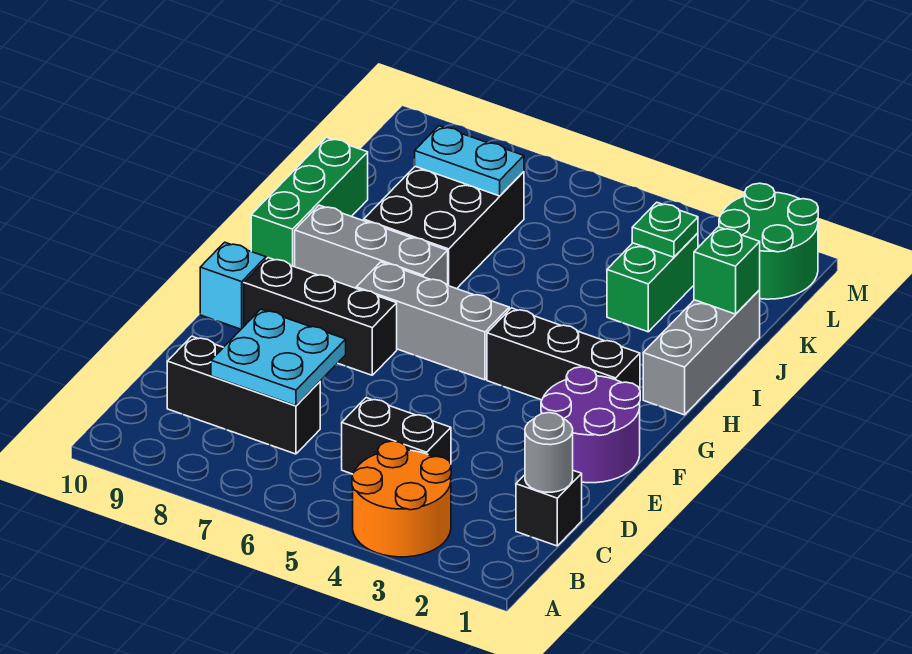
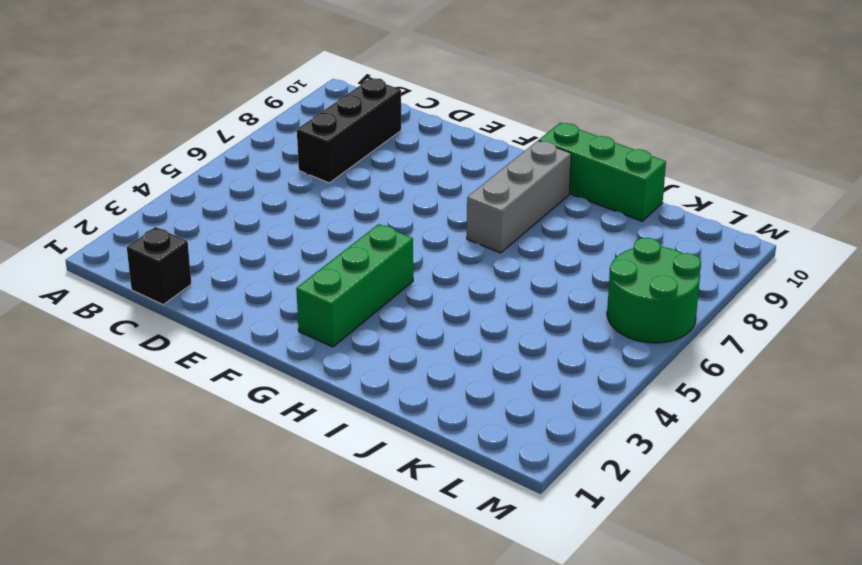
green 1x3 brick [296,224,413,347] -> black 1x3 brick [487,308,640,400]
green 2x2 round brick [607,238,701,343] -> green 2x2 round brick moved to [719,183,818,299]
none -> orange 2x2 round brick [352,441,451,557]
none -> black 1x2 brick [342,398,451,474]
none -> purple 2x2 round brick [541,367,640,483]

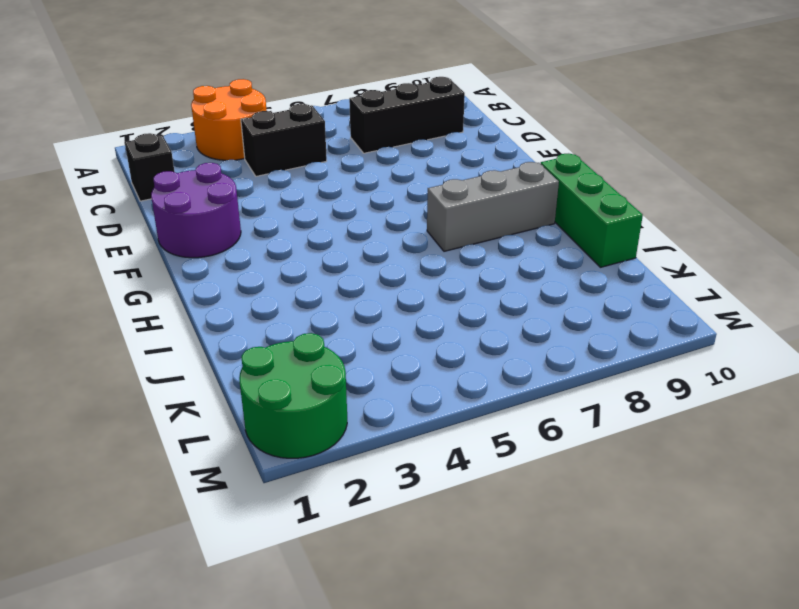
none -> black 1x3 brick [244,258,397,375]
none -> cyan 1x1 brick [200,242,266,329]
none -> black 1x3 brick [487,308,640,400]

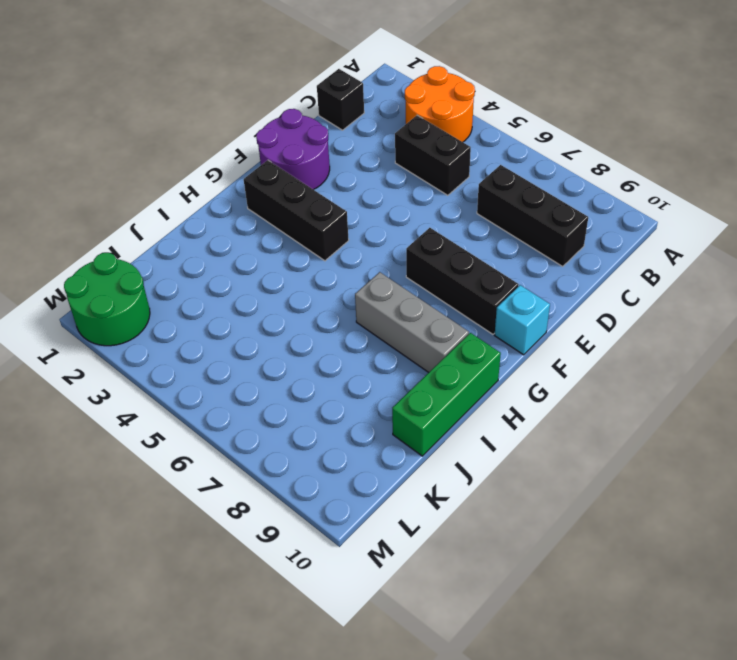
none -> grey 1x3 brick [356,262,509,380]
none -> grey 1x3 brick [643,290,760,415]
none -> black 2x3 brick [363,167,524,289]

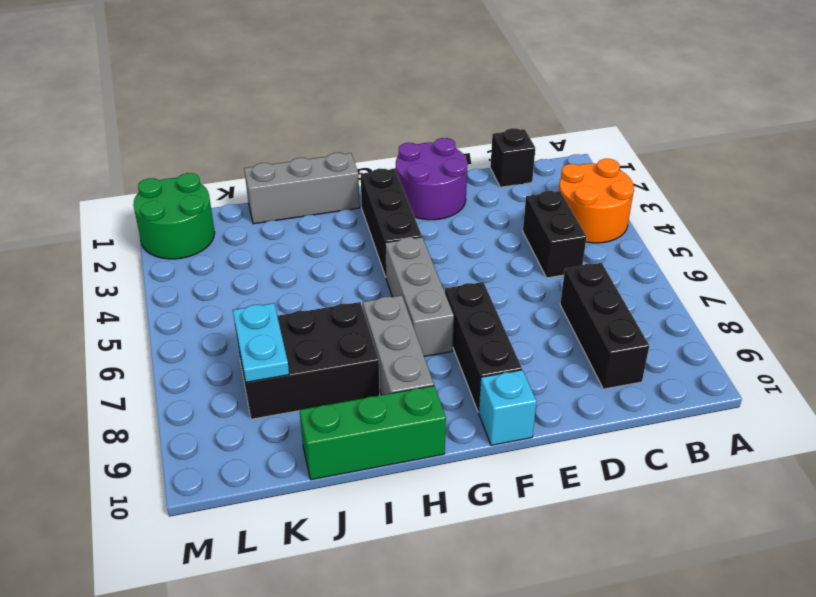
none -> green 1x2 brick [607,233,698,332]
none -> grey 1x1 round brick [525,413,573,492]
none -> cyan 2x2 plate [211,309,346,406]

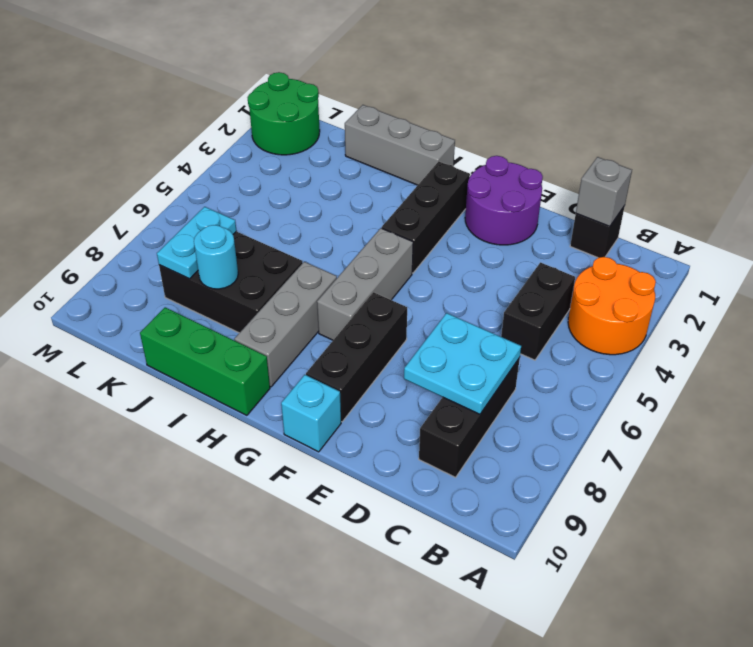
grey 1x1 brick [576,157,632,227] -> grey 1x1 round brick [525,413,573,492]
cyan 1x1 round brick [194,225,238,289] -> none
none -> green 1x2 brick [607,233,698,332]
none -> green 1x1 brick [694,227,760,314]
none -> green 1x1 plate [632,202,698,257]

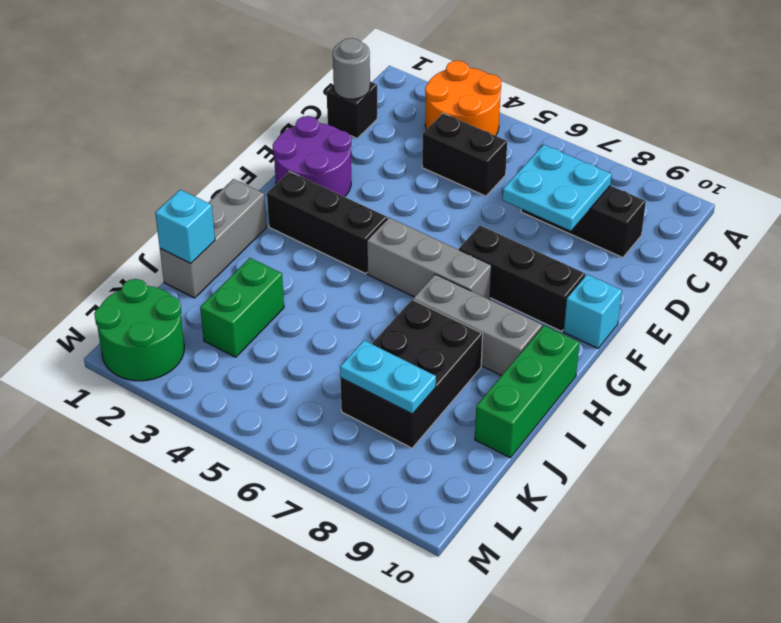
cyan 1x1 brick [155,190,215,264] -> green 1x1 brick [694,227,760,314]
none -> green 1x1 plate [632,202,698,257]

